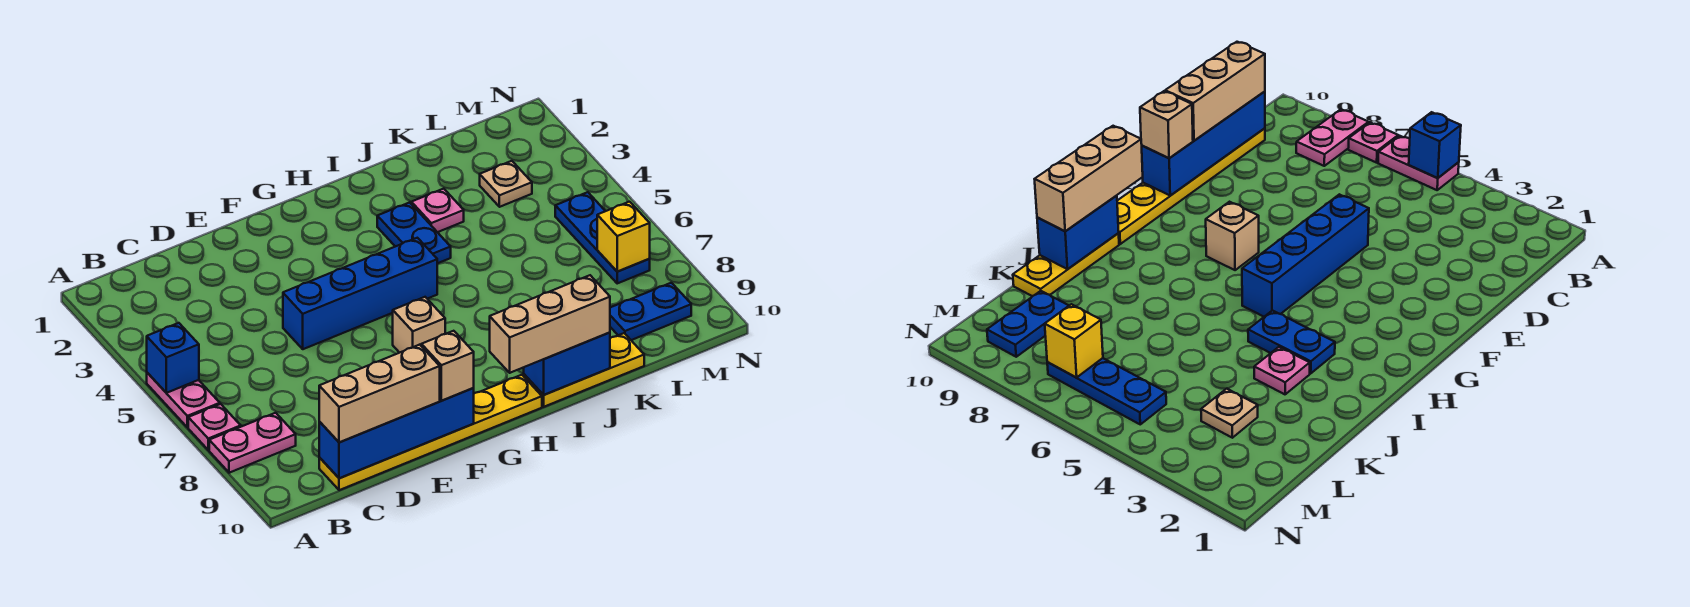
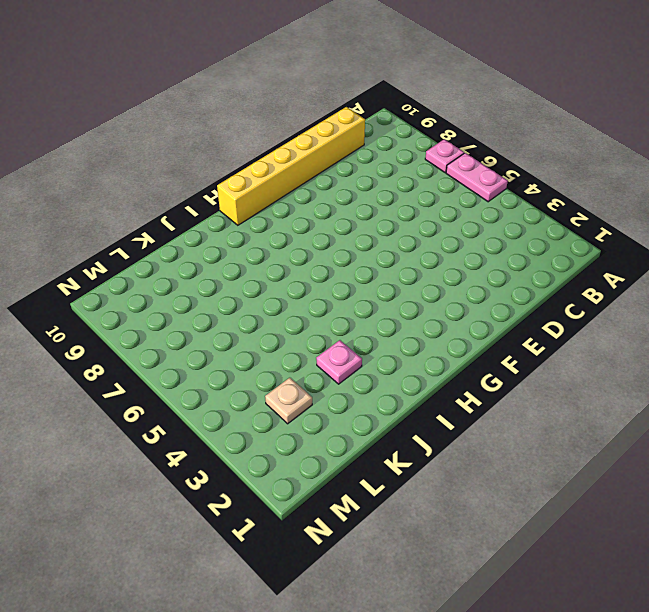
yellow 1x6 brick [217,107,365,225] -> yellow 1x6 plate [319,375,542,490]
none -> pink 1x2 plate [209,413,296,473]
none -> blue 1x4 brick [283,238,437,349]
none -> tan 1x1 brick [393,297,445,353]

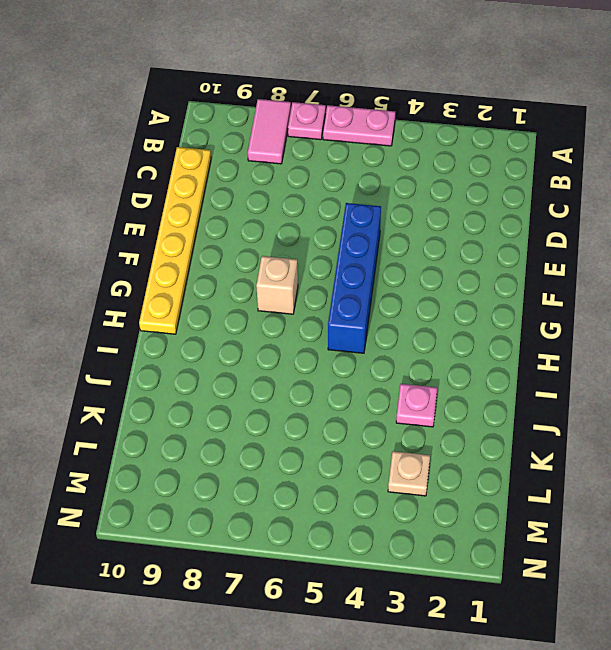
pink 1x2 tile [248,99,291,164] -> pink 1x2 plate [209,413,296,473]
none -> blue 1x2 plate [377,202,451,263]
none -> yellow 1x3 plate [524,333,644,407]
none -> blue 1x2 plate [610,283,691,340]

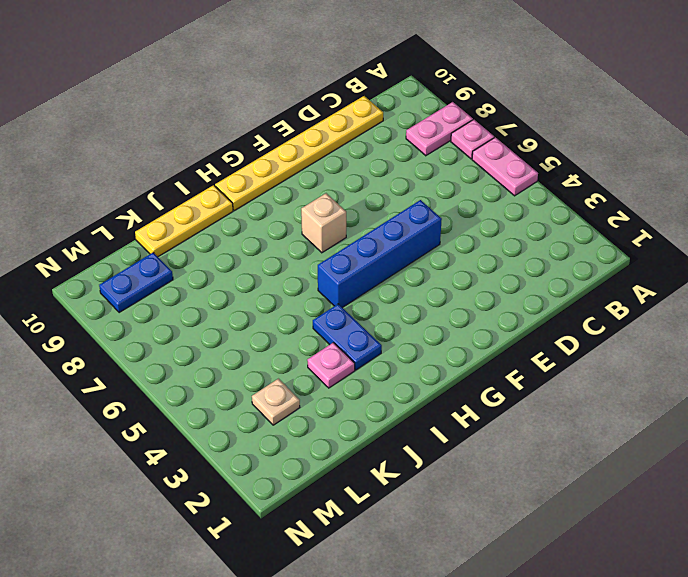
none -> blue 1x3 plate [555,192,650,283]
none -> blue 1x1 brick [147,323,199,393]
none -> blue 1x4 brick [319,388,474,478]

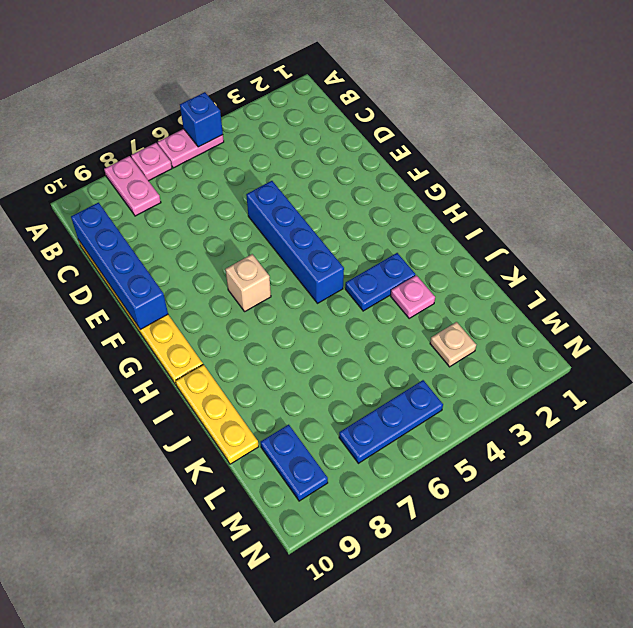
none -> blue 1x2 brick [524,333,610,395]
none -> yellow 1x1 brick [597,202,650,272]
none -> tan 1x3 brick [319,345,440,443]

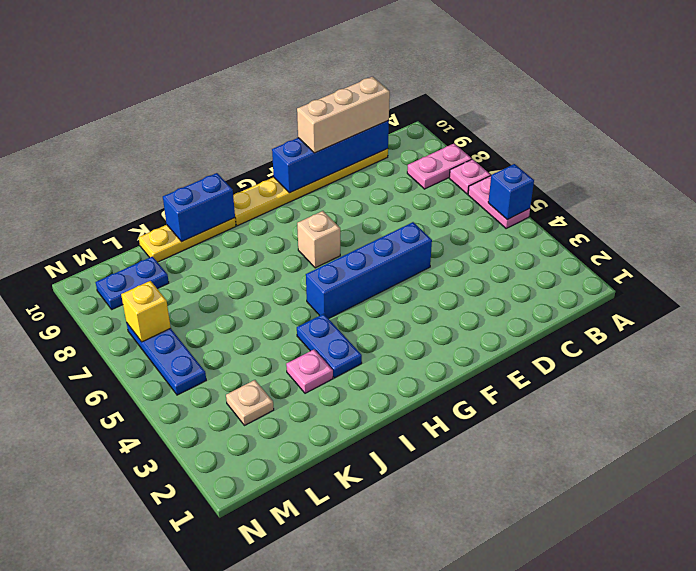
none -> tan 1x1 brick [421,331,474,401]
none -> tan 1x3 brick [490,275,610,373]

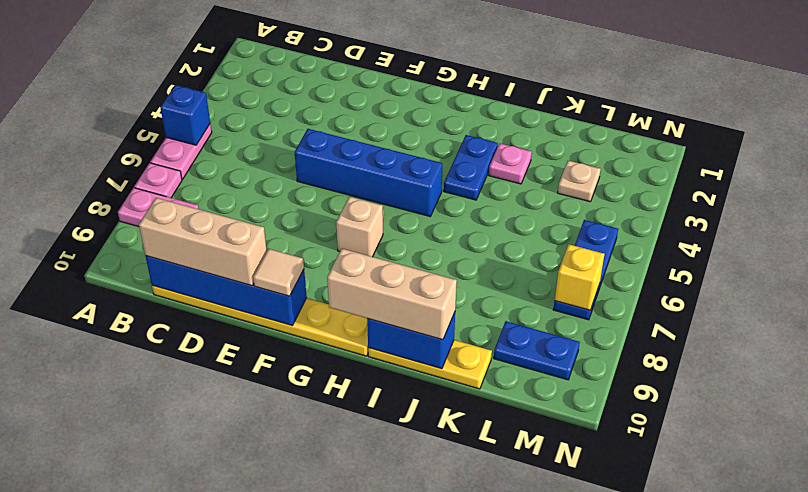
tan 1x1 tile [253,249,304,296] -> tan 1x1 brick [421,331,474,401]

